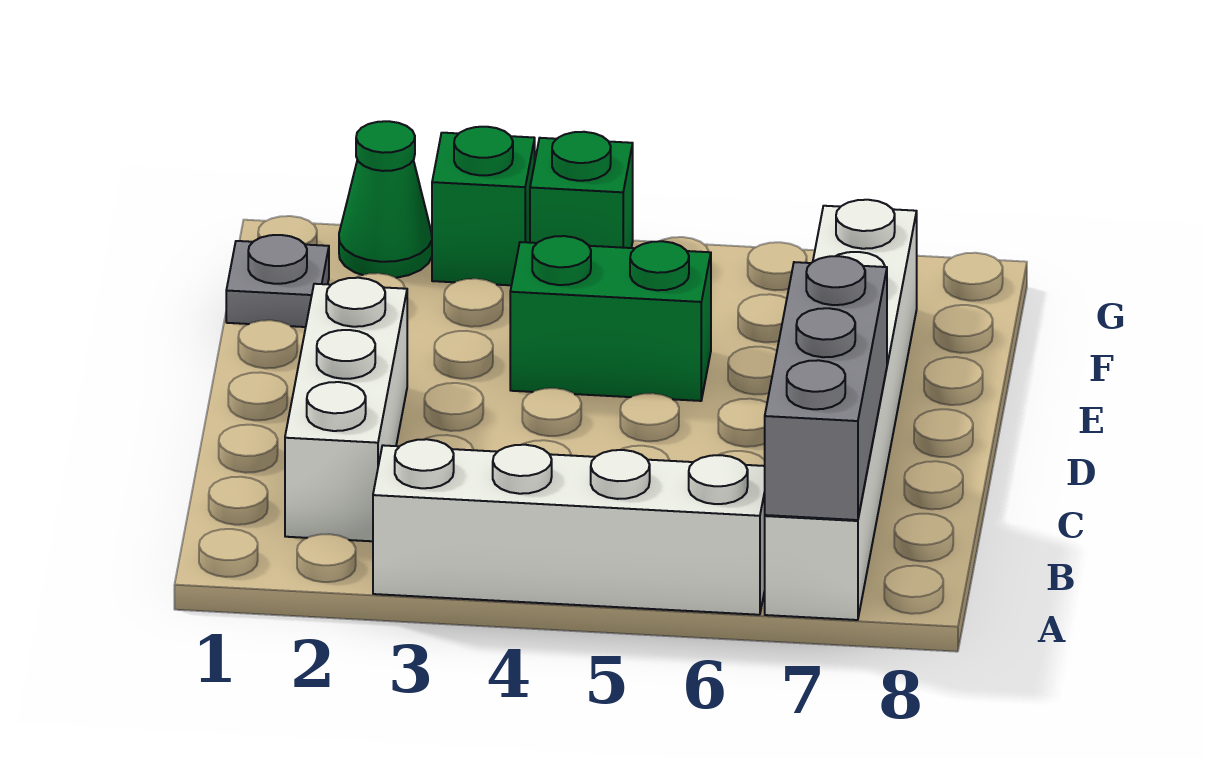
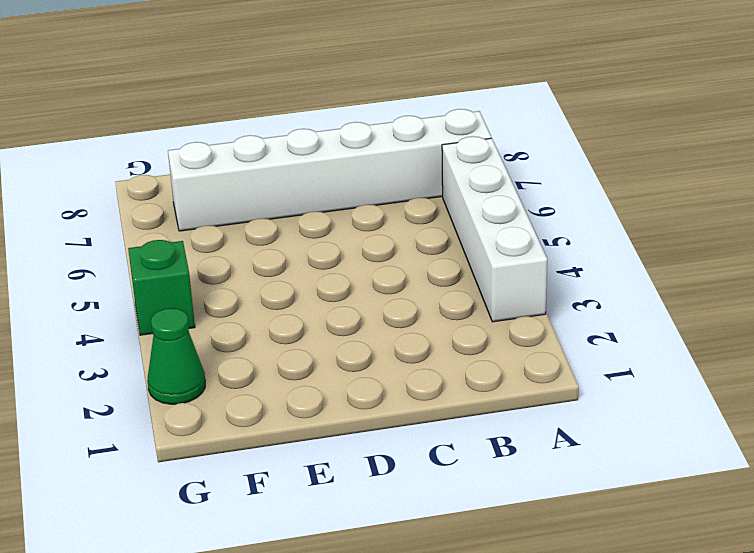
none -> white 1x3 brick [285,278,407,541]
none -> green 1x2 brick [510,236,711,401]

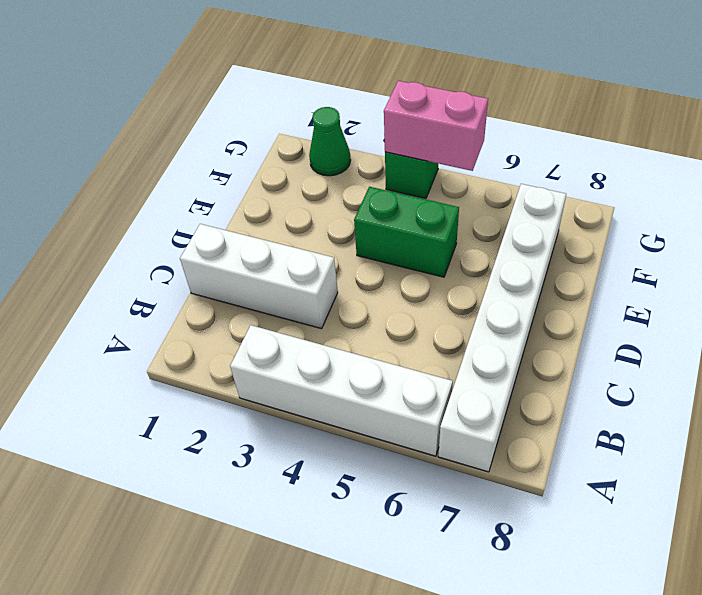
white 1x3 brick [180,224,338,329] -> white 1x3 brick turned to [285,278,407,541]
pink 1x2 brick [384,81,488,171] -> none
none -> grey 1x1 plate [226,235,329,327]
none -> green 1x1 brick [432,127,535,285]

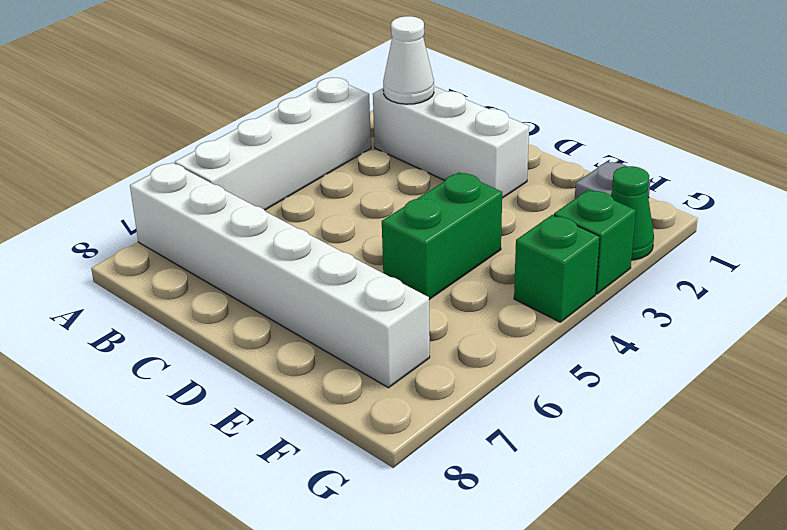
white 1x1 cone [383,16,434,104] -> none
none -> grey 1x3 brick [765,256,887,520]

